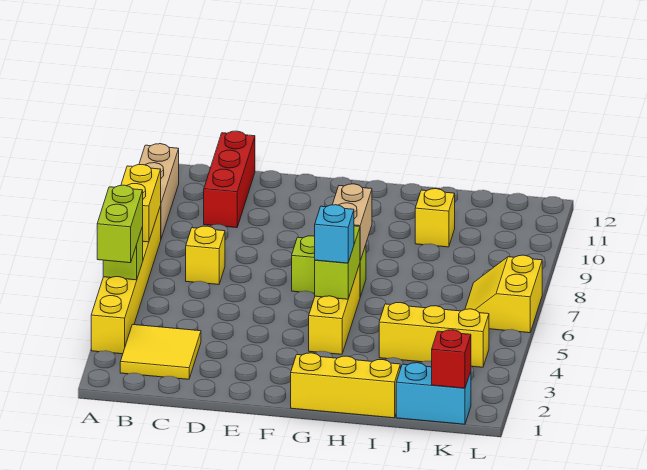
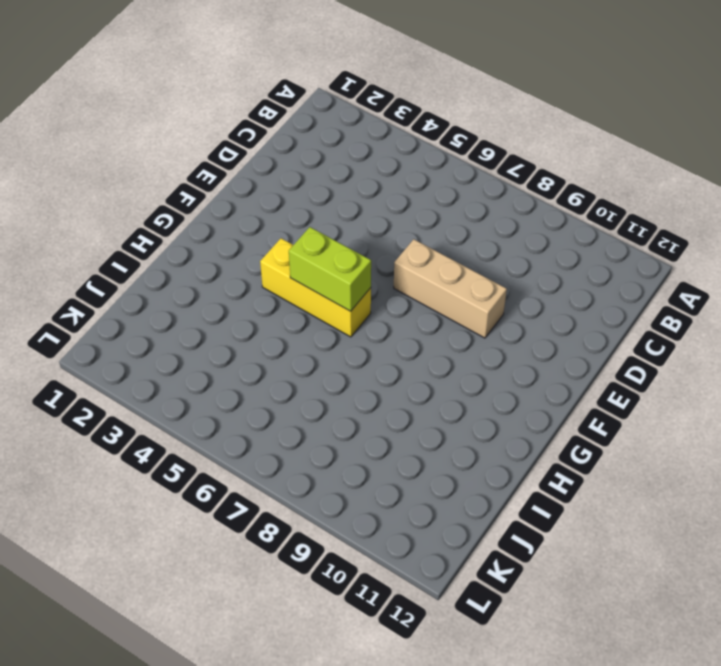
tan 1x3 brick [394,239,507,338] -> tan 1x3 brick moved to [139,144,179,238]
none -> yellow 1x6 brick [91,206,161,354]
none -> yellow 2x2 tile [120,324,201,379]
none -> yellow 1x1 brick [186,226,225,285]

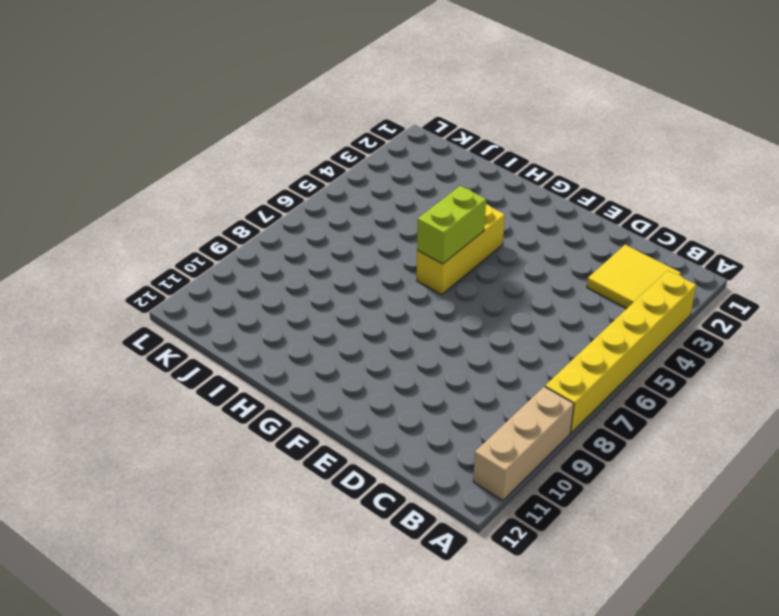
none -> yellow 1x1 brick [186,226,225,285]
none -> red 1x3 brick [204,131,255,228]
none -> lime 1x2 brick [292,236,366,297]

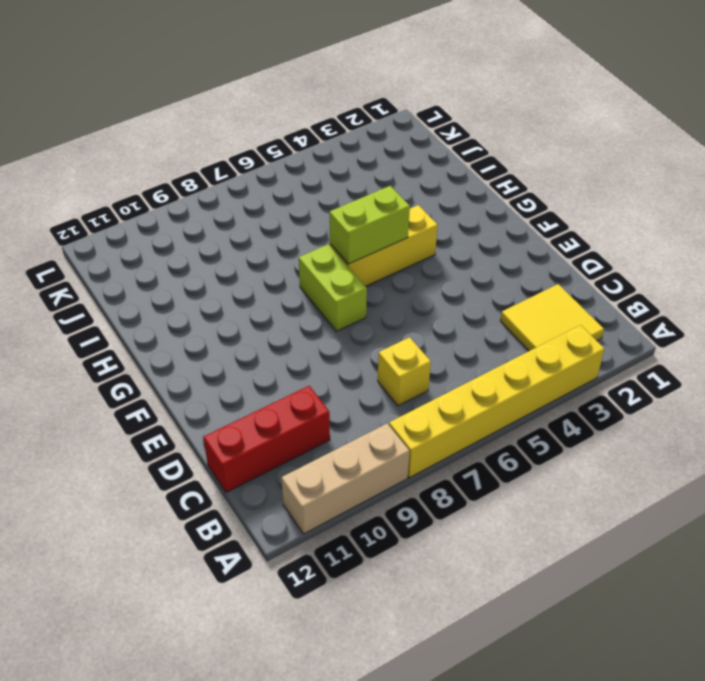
none -> yellow 1x3 brick [291,353,400,418]
none -> yellow 1x3 brick [379,303,489,367]
none -> yellow 1x1 brick [415,189,455,247]

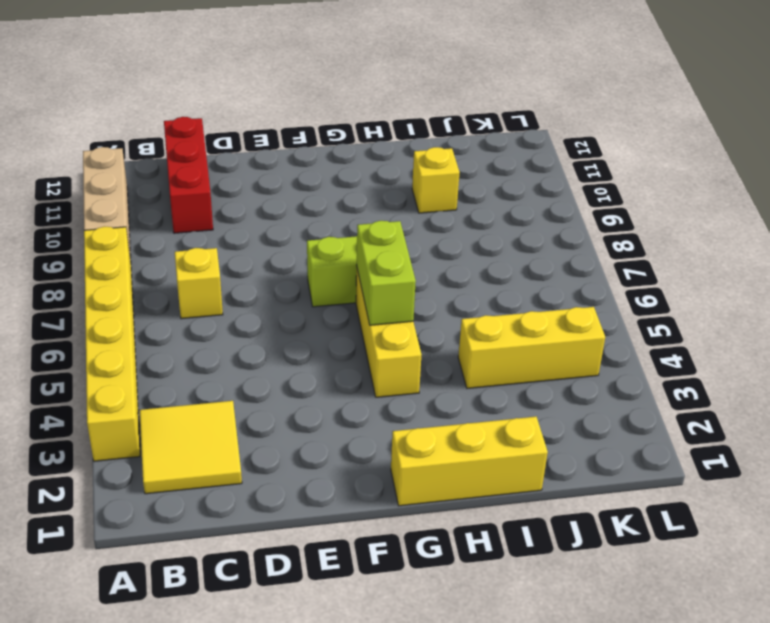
none -> cyan 1x2 brick [396,363,471,424]
none -> yellow 2x2 slope [465,255,542,333]
none -> lime 1x1 brick [103,227,143,280]

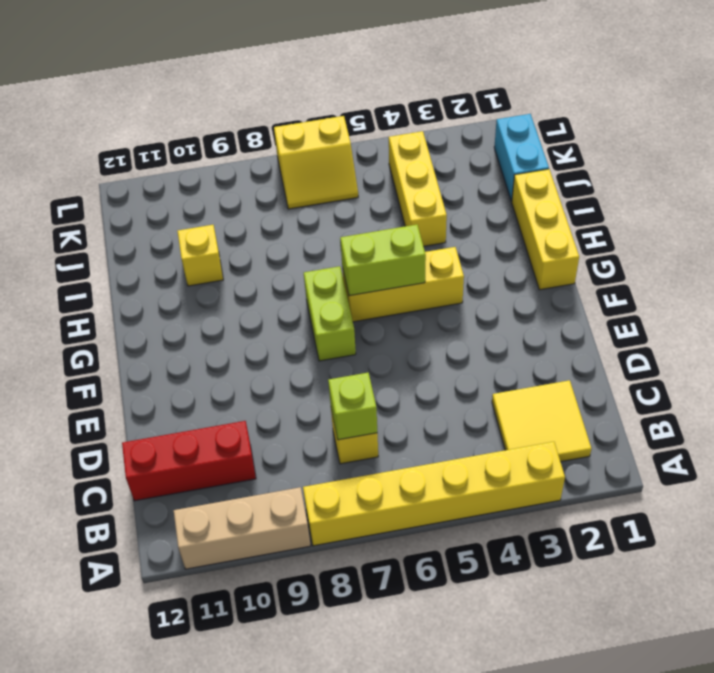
lime 1x1 brick [328,373,377,440] -> lime 1x1 brick moved to [103,227,143,280]
none -> yellow 1x2 brick [121,165,161,242]
none -> tan 1x2 brick [332,184,372,260]
none -> red 1x1 brick [432,330,471,388]

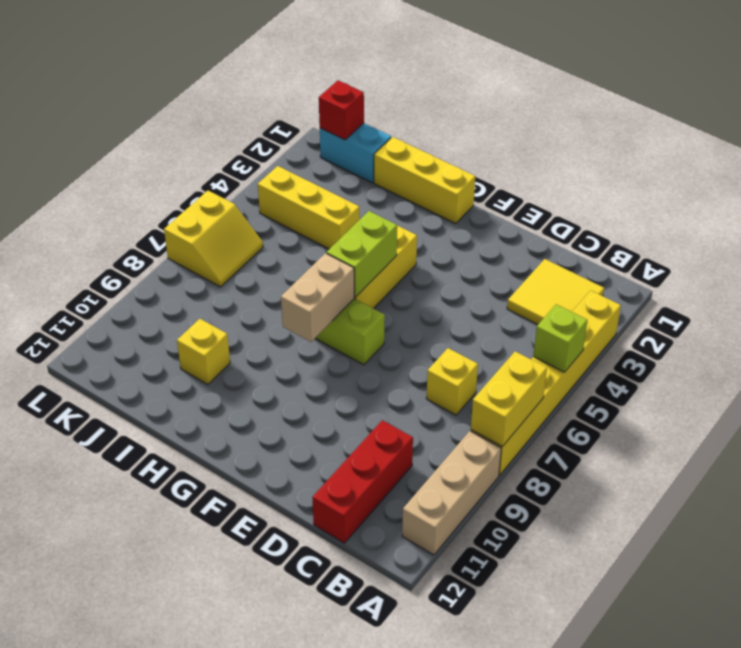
none -> lime 1x2 brick [97,185,143,263]
none -> cyan 1x1 brick [315,205,354,263]

